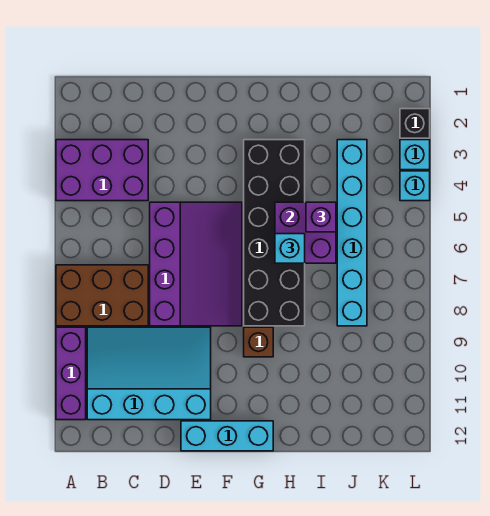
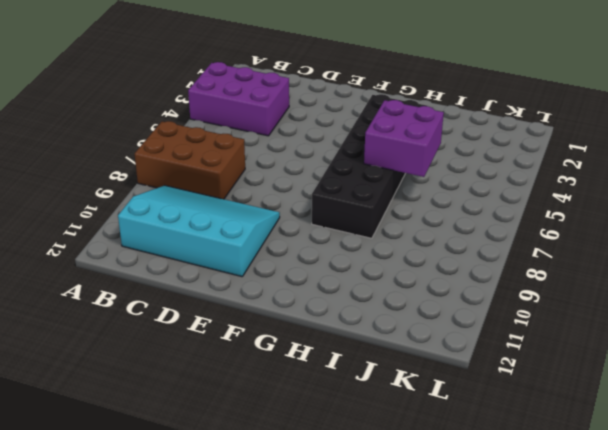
none -> purple 1x3 brick [56,327,86,420]
none -> purple 3x4 slope [150,202,242,326]
none -> cyan 1x3 brick [181,421,273,451]

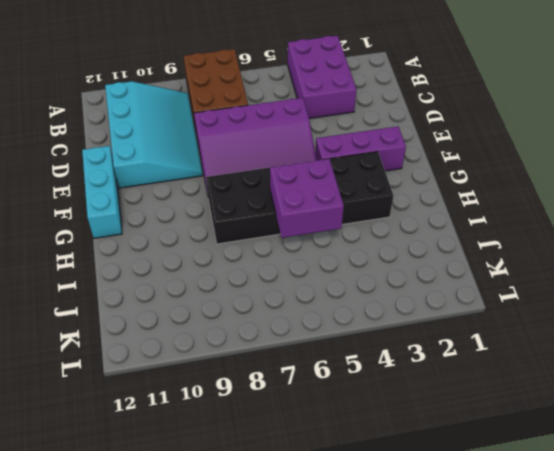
purple 1x3 brick [315,126,406,171] -> purple 1x3 brick moved to [56,327,86,420]
none -> brown 1x1 brick [244,327,273,357]
none -> cyan 1x6 brick [337,140,367,326]
none -> black 1x1 brick [400,109,430,138]

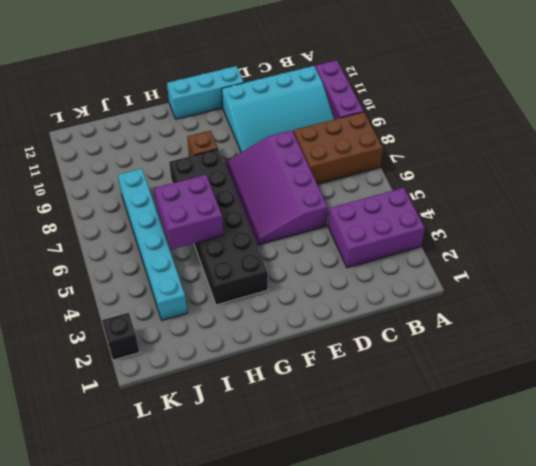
none -> cyan 1x1 brick [400,140,430,170]
none -> cyan 1x1 brick [400,171,430,201]
none -> cyan 1x1 brick [275,234,305,263]

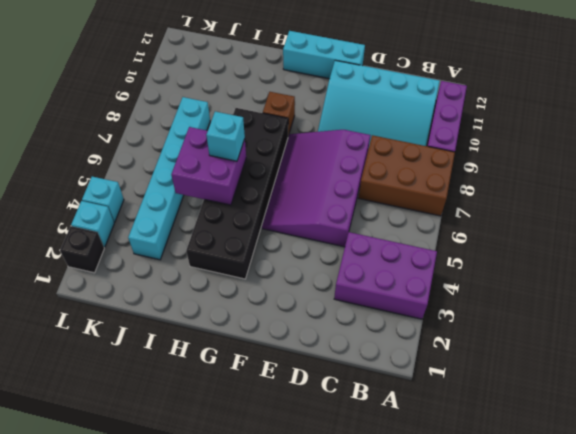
none -> purple 1x1 brick [306,202,336,232]

